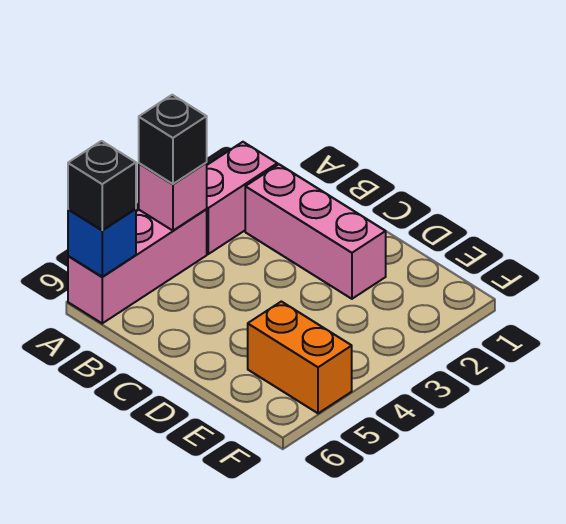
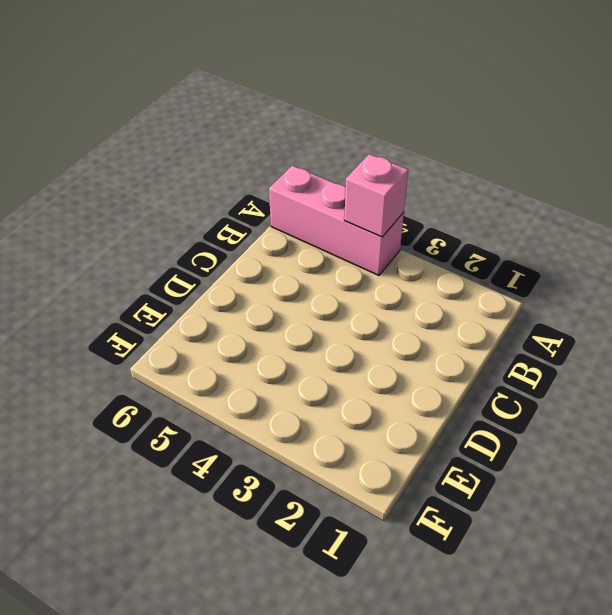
none -> pink 1x2 brick [206,142,277,254]
none -> pink 1x3 brick [245,164,386,299]

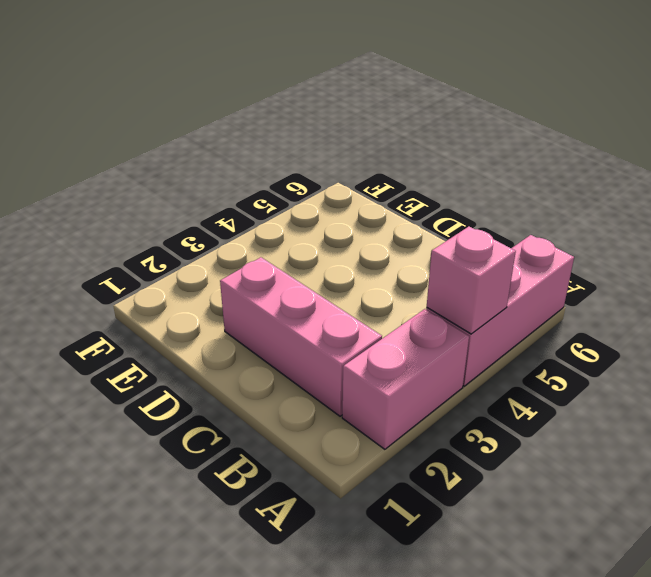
none -> orange 1x2 brick [248,301,352,413]
none -> blue 1x1 brick [68,209,136,277]

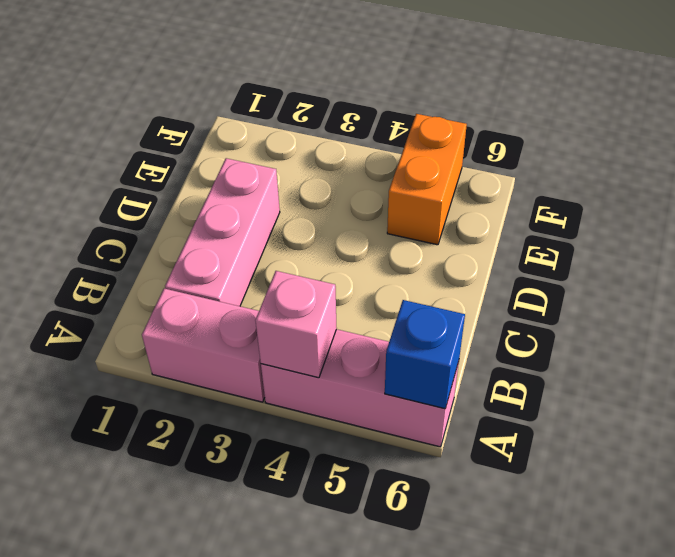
none -> black 1x1 brick [139,95,207,184]
none -> black 1x1 brick [68,141,136,230]

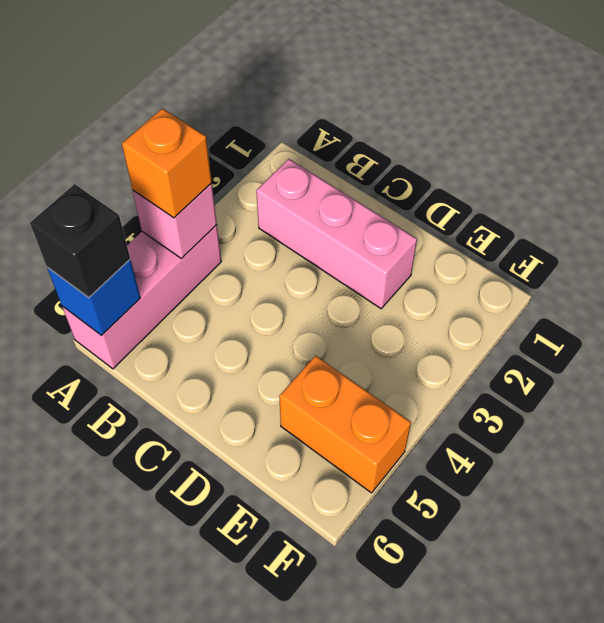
orange 1x1 brick [122,108,212,218] -> black 1x1 brick [139,95,207,184]
none -> pink 1x2 brick [206,142,277,254]

